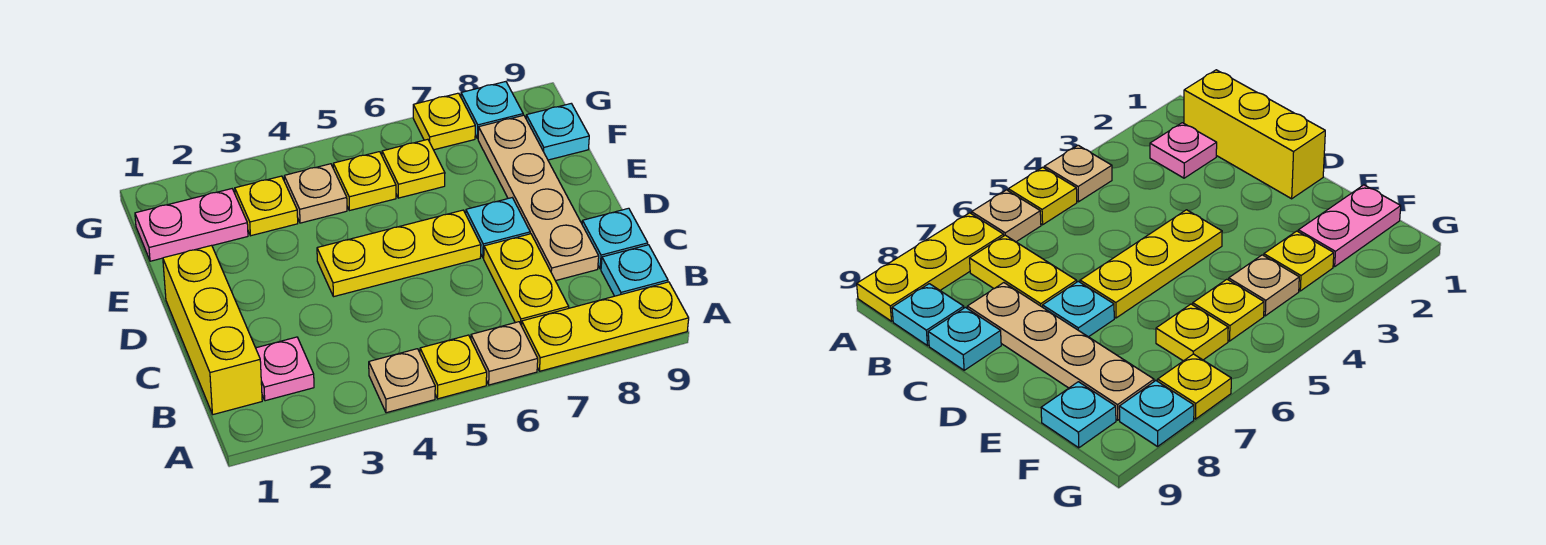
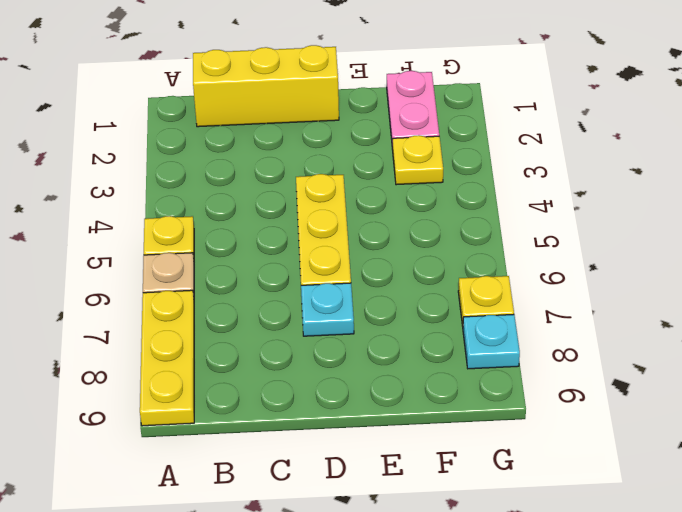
none -> tan 1x1 plate [369,349,435,413]
none -> pink 1x1 plate [256,337,314,401]
none -> yellow 1x2 plate [484,234,569,326]

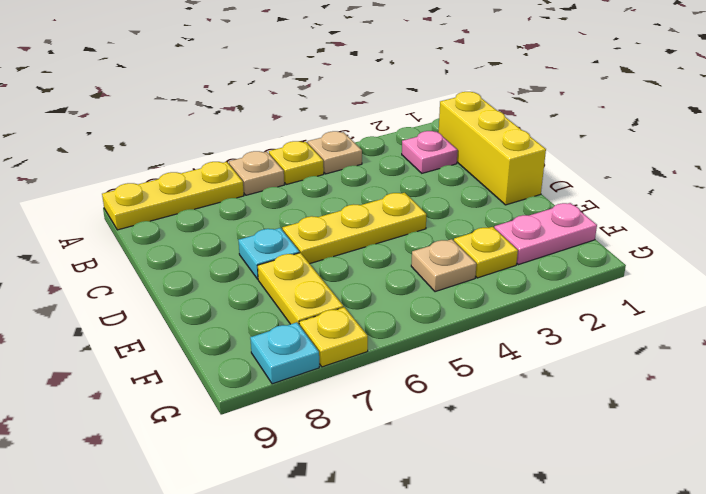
yellow 1x2 plate [258,253,343,325] -> yellow 1x2 plate moved to [484,234,569,326]
none -> cyan 1x1 plate [601,245,668,296]
none -> tan 1x4 plate [478,115,599,281]
none -> cyan 1x1 plate [582,208,648,269]

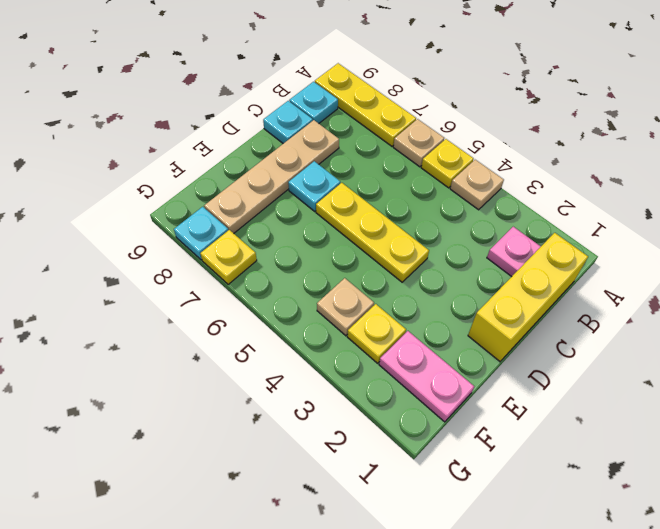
none -> yellow 1x2 plate [484,234,569,326]
none -> yellow 1x1 plate [333,152,396,211]
none -> yellow 1x1 plate [382,139,445,198]

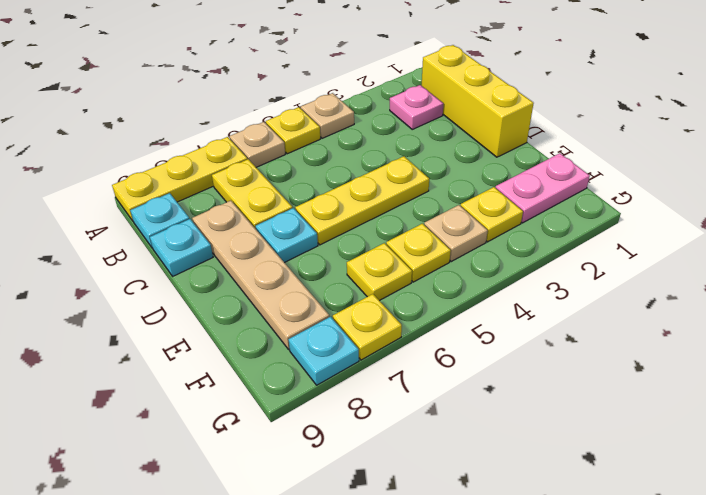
none -> cyan 1x1 plate [526,104,589,160]

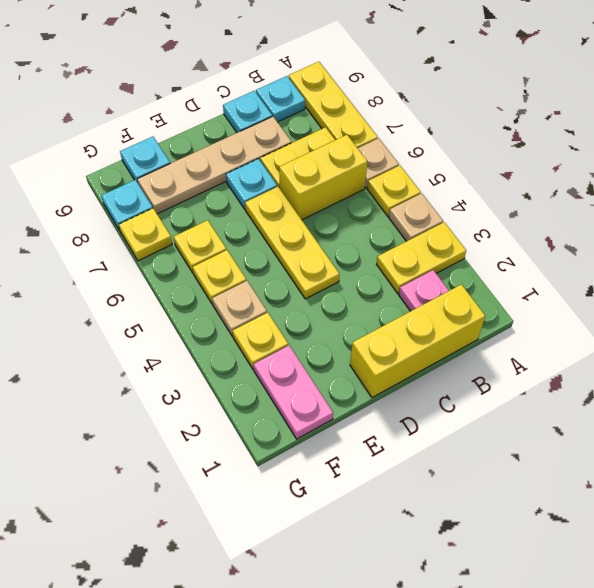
yellow 1x2 plate [376,222,466,293] -> none
yellow 1x2 brick [279,135,367,220] -> none

